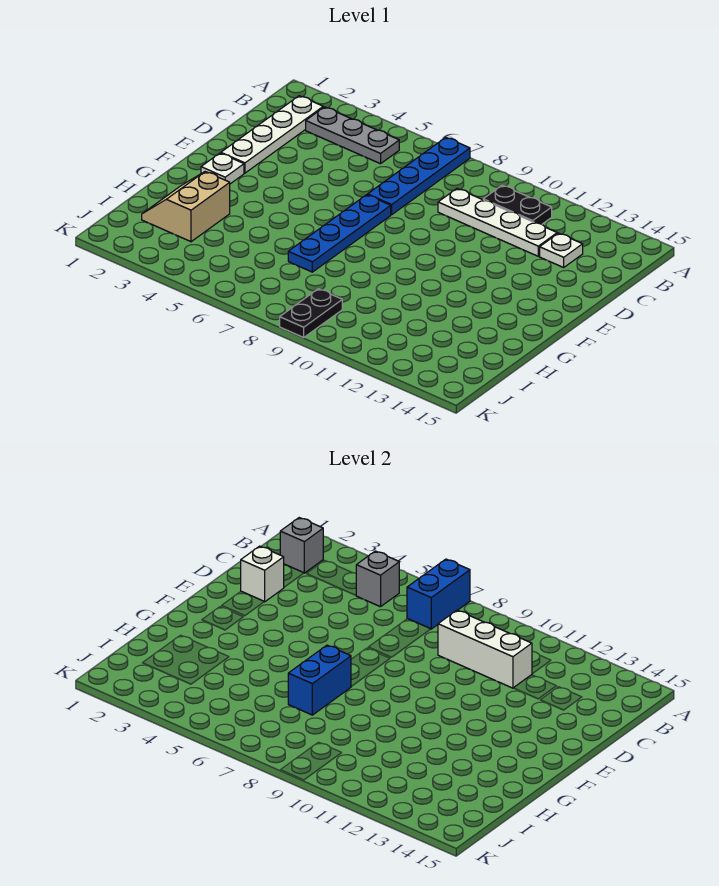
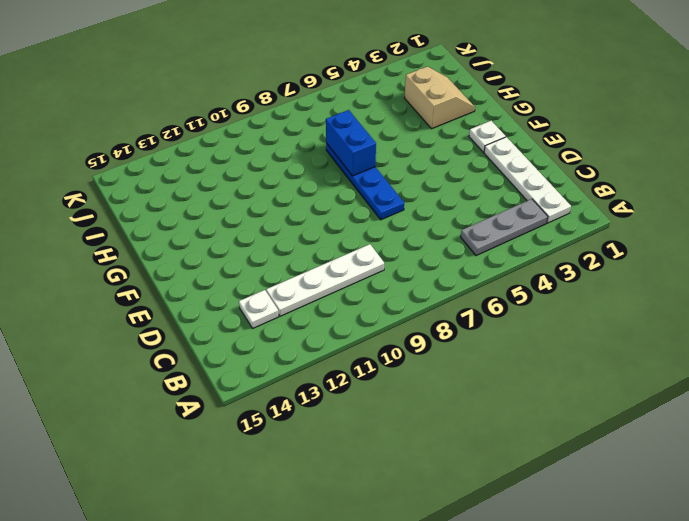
none -> blue 1x4 plate [368,138,470,215]
none -> black 1x2 plate [483,185,552,224]
none -> black 1x2 plate [280,289,342,337]

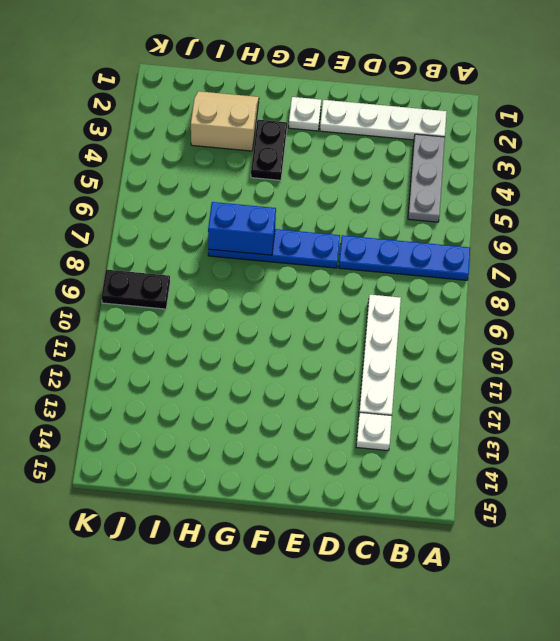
black 1x2 plate [251,120,287,180] -> black 1x2 plate moved to [483,185,552,224]
none -> blue 1x2 brick [407,559,470,629]
none -> grey 1x1 brick [280,518,323,573]
none -> grey 1x1 brick [356,551,399,607]

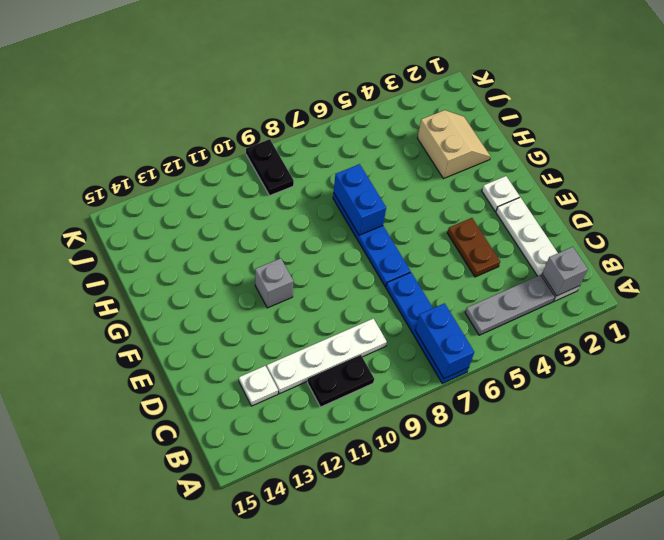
brown 1x2 plate [447,218,500,277] -> none
grey 1x1 brick [255,258,293,308] -> grey 1x1 brick moved to [356,551,399,607]
none -> white 1x3 brick [438,610,532,688]
none -> white 1x1 brick [241,546,284,602]

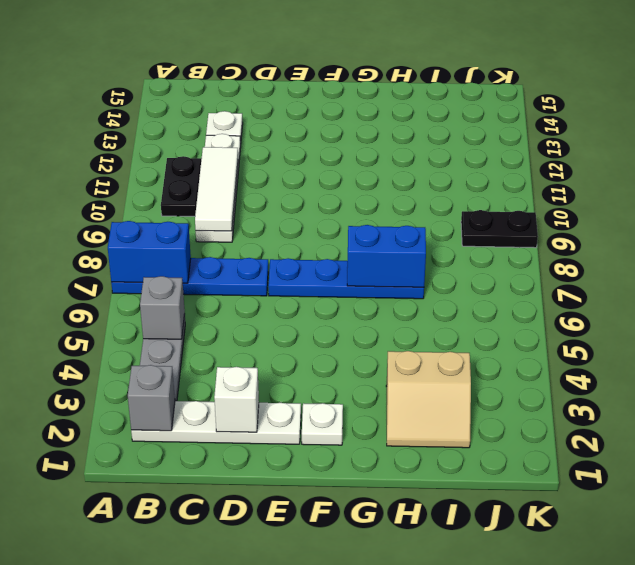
white 1x3 tile [195,147,238,231] -> white 1x3 brick [438,610,532,688]

